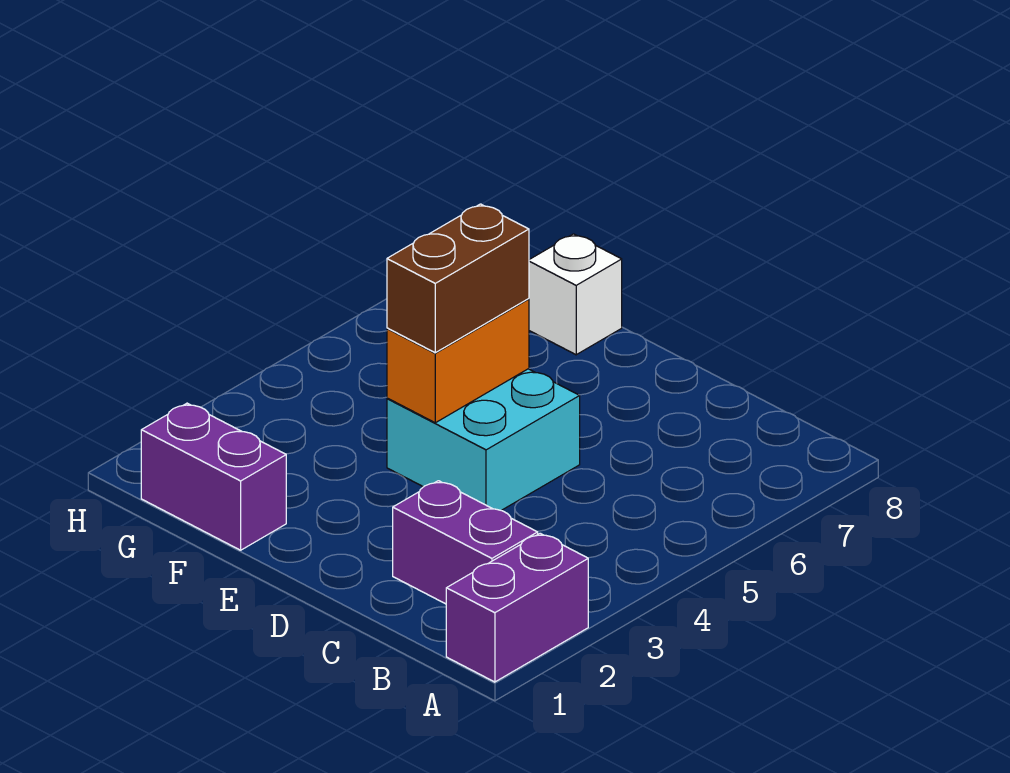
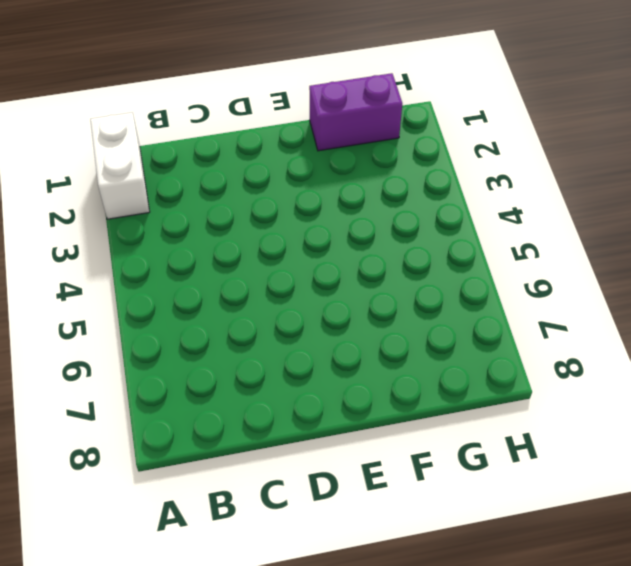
white 1x2 brick [90,113,150,219] -> purple 1x2 brick [446,533,588,682]
none -> purple 1x2 brick [393,481,538,604]
none -> cyan 2x2 brick [387,369,580,511]

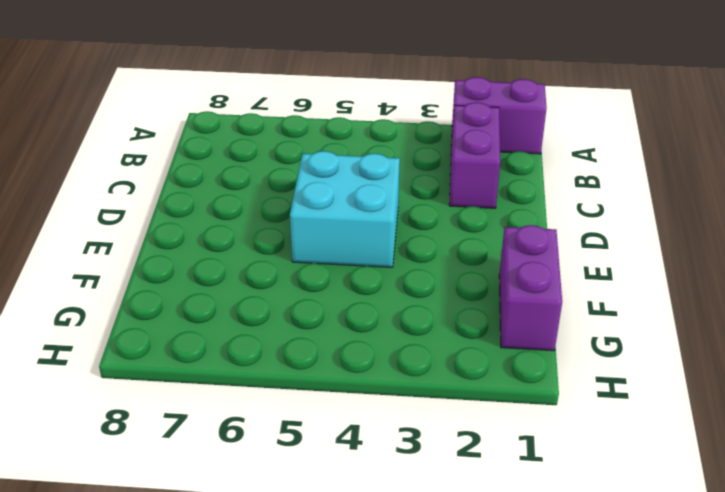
none -> white 1x1 brick [529,234,622,355]
none -> orange 1x2 brick [387,299,529,423]

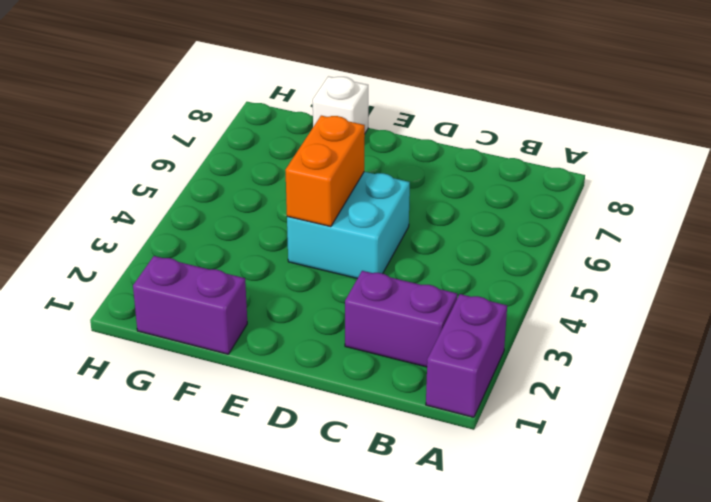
none -> brown 1x2 brick [387,204,529,353]

